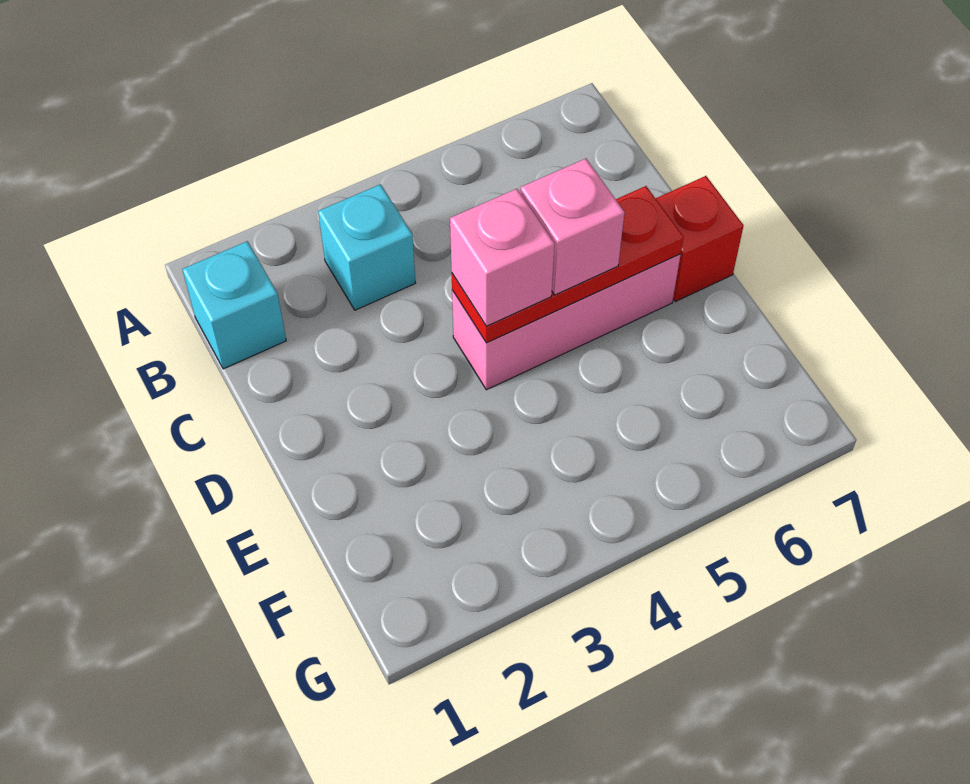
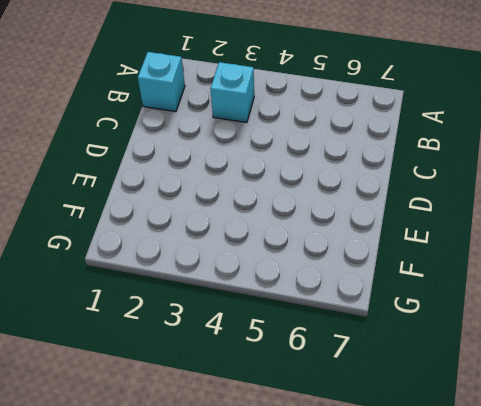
none -> pink 1x3 brick [452,254,681,390]
none -> red 1x1 brick [656,176,744,301]

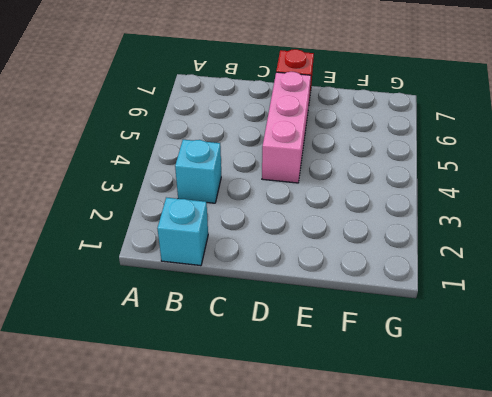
none -> red 1x3 plate [452,186,683,343]
none -> pink 1x1 brick [450,189,555,326]

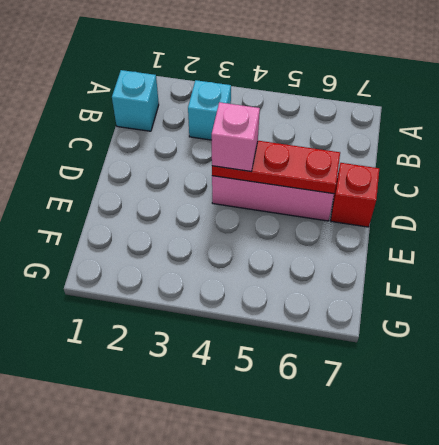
none -> pink 1x1 brick [520,159,625,295]

